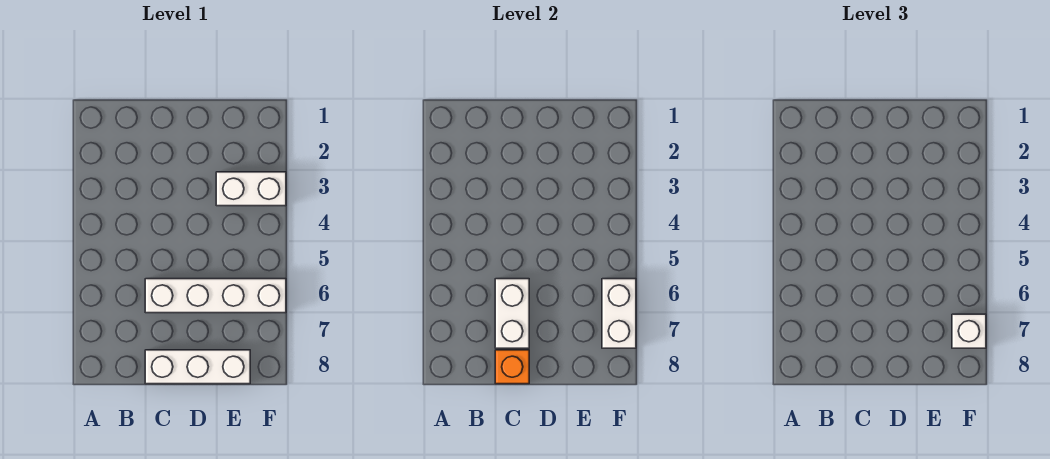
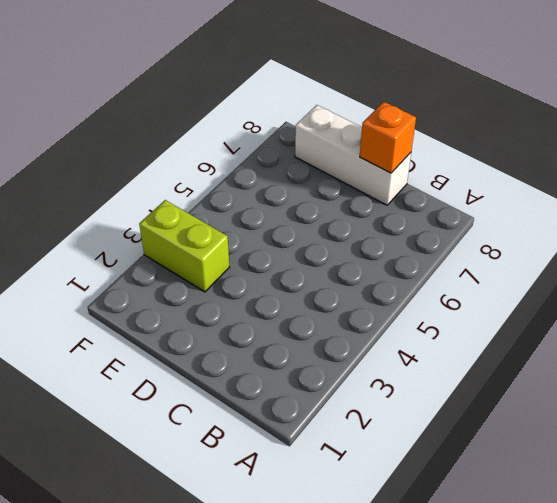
lime 1x2 brick [139,200,229,292] -> white 1x2 brick [216,172,286,206]
none -> white 1x4 brick [145,279,286,313]
none -> white 1x2 brick [495,279,529,348]

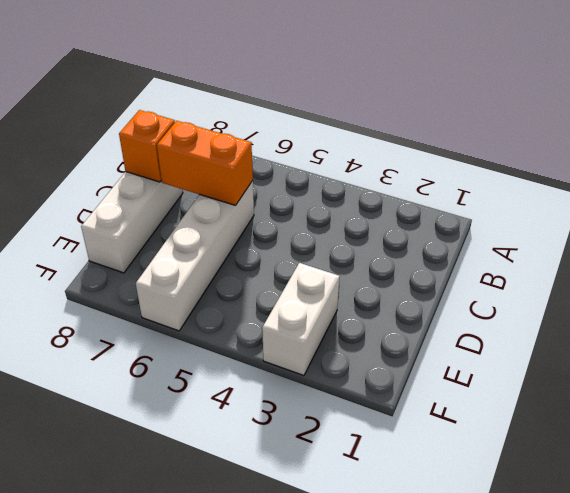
orange 1x2 brick [157,121,253,205] -> white 1x2 brick [495,279,529,348]
none -> white 1x2 brick [602,279,636,348]
none -> white 1x1 brick [952,314,986,348]

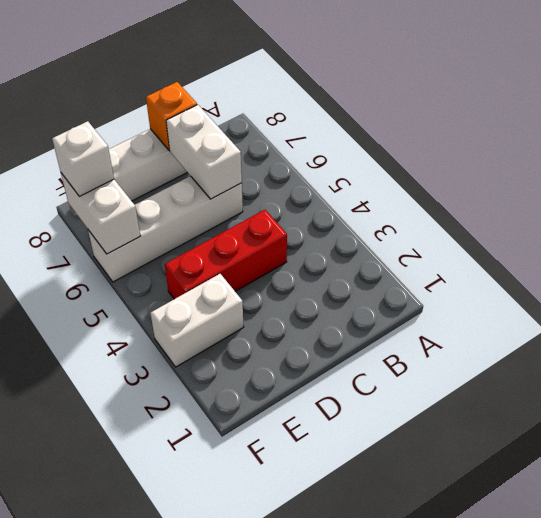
red 1x3 brick [165,210,287,299] -> none

